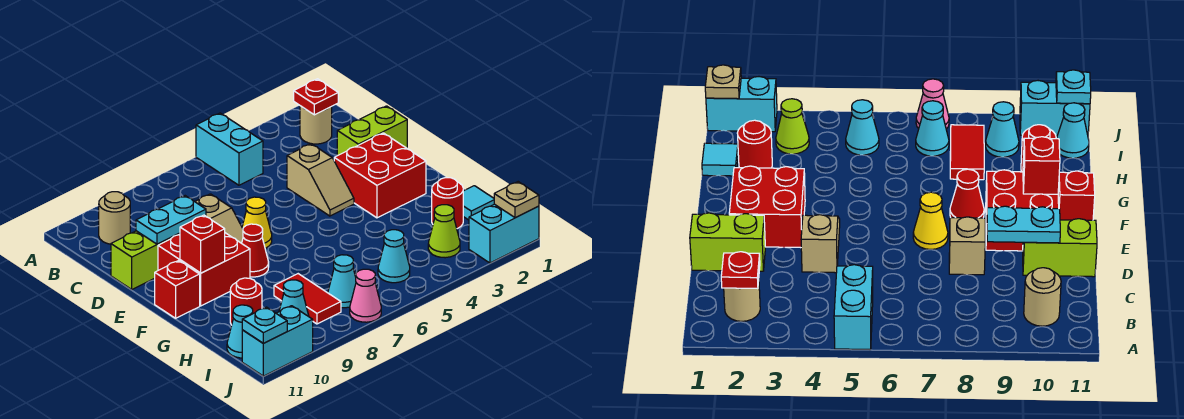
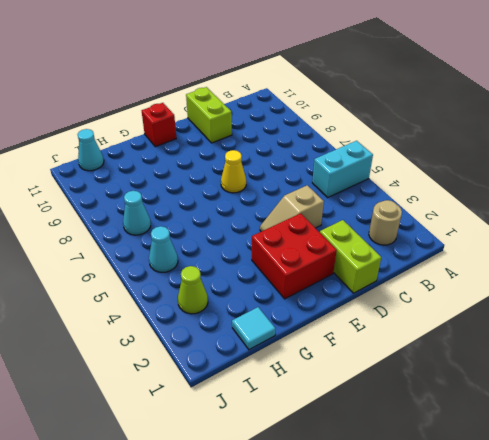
none -> tan 1x1 round brick [99,192,130,244]
none -> tan 1x2 slope [195,194,243,243]
none -> red 2x2 brick [158,233,250,306]

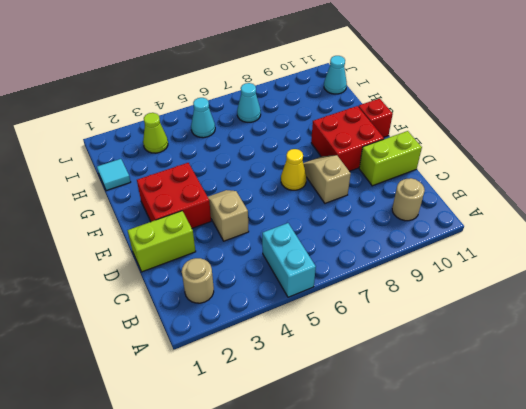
none -> red 1x1 cone [242,224,269,277]
none -> red 1x1 round brick [432,178,463,229]
none -> red 1x2 tile [274,274,341,324]

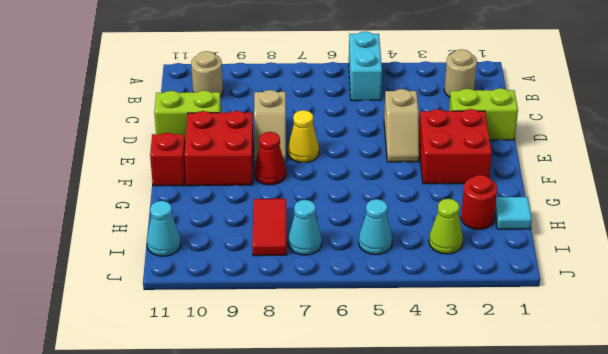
none -> red 1x1 round brick [230,278,262,325]
none -> cyan 1x1 cone [279,280,309,317]
none -> cyan 1x2 brick [469,204,539,263]

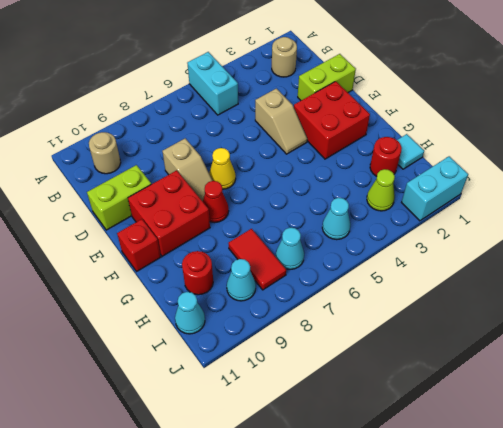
none -> pink 1x1 cone [350,269,381,322]
none -> cyan 1x2 brick [242,306,313,376]
none -> red 1x1 plate [294,79,338,115]

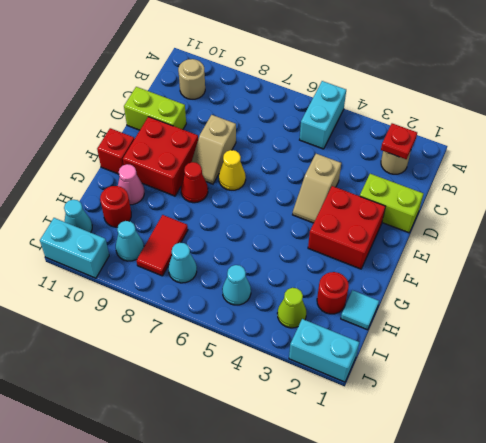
pink 1x1 cone [118,164,144,205] -> pink 1x1 cone moved to [350,269,381,322]
none -> cyan 1x2 plate [136,196,206,244]
none -> red 1x1 brick [180,215,225,273]
none -> tan 1x1 plate [494,182,539,218]

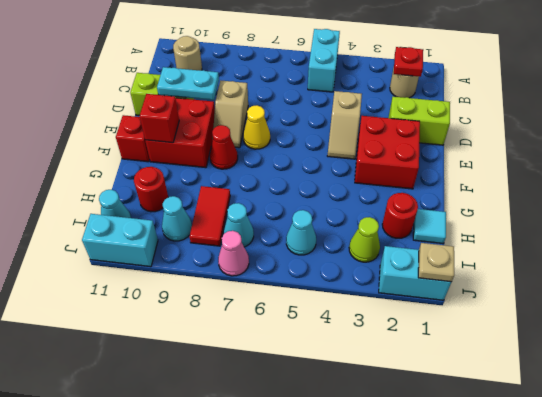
none -> cyan 1x1 plate [242,307,287,343]

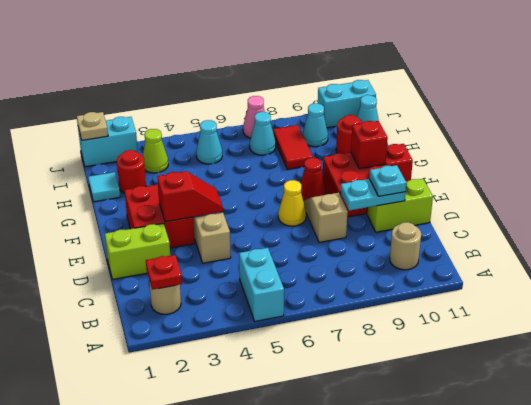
cyan 1x1 plate [369,165,406,196] -> cyan 1x1 plate moved to [242,307,287,343]
red 1x2 slope [157,171,223,222] -> none

